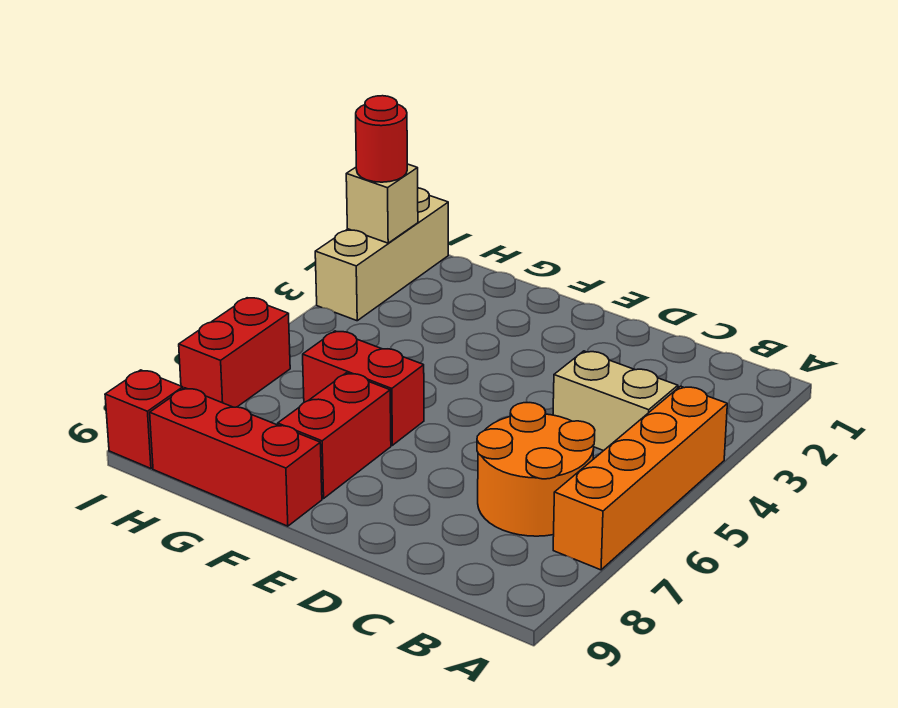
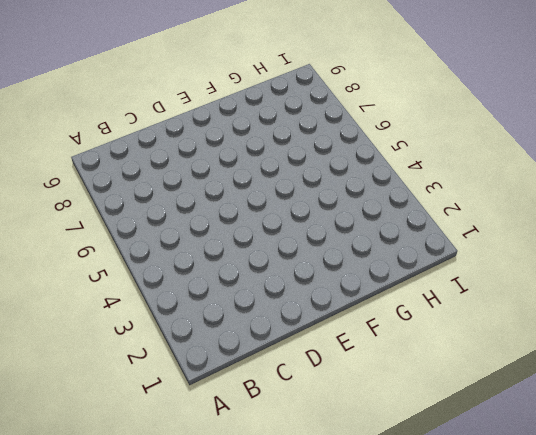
none -> orange 1x4 brick [553,386,727,570]
none -> tan 1x2 brick [553,351,678,451]

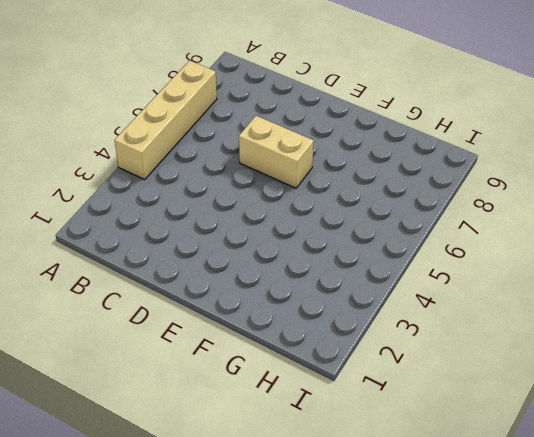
tan 1x4 brick [115,60,217,179] -> orange 1x4 brick [553,386,727,570]
tan 1x2 brick [239,116,314,188] -> tan 1x2 brick moved to [553,351,678,451]
none -> orange 2x2 round brick [477,403,595,536]
none -> red 1x2 brick [303,331,424,445]

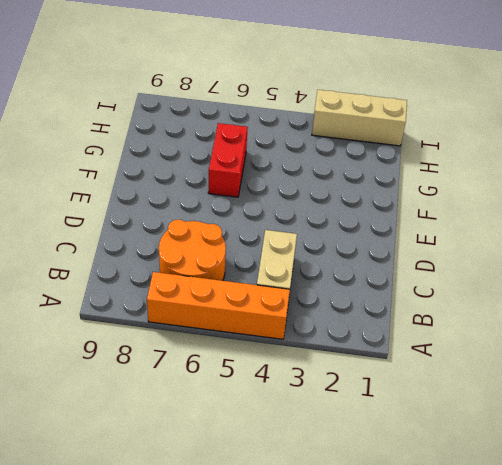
none -> red 1x2 brick [278,373,391,499]
none -> red 1x3 brick [150,388,322,526]

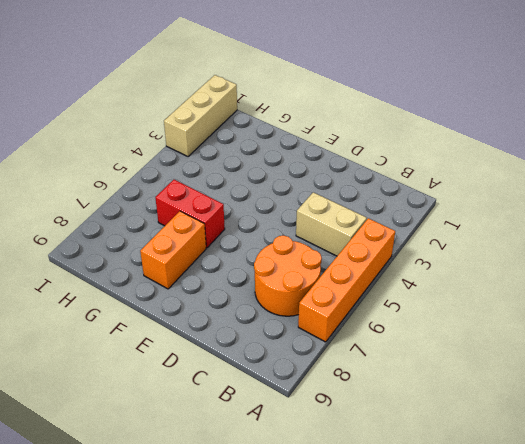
orange 1x2 brick [140,211,206,289] -> red 1x2 brick [278,373,391,499]
none -> red 1x3 brick [150,388,322,526]
none -> red 1x2 brick [179,298,290,407]

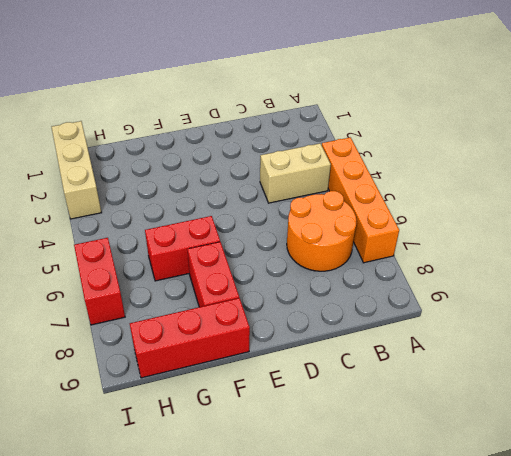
none -> red 1x1 brick [105,370,183,468]
none -> tan 1x1 brick [346,164,418,243]

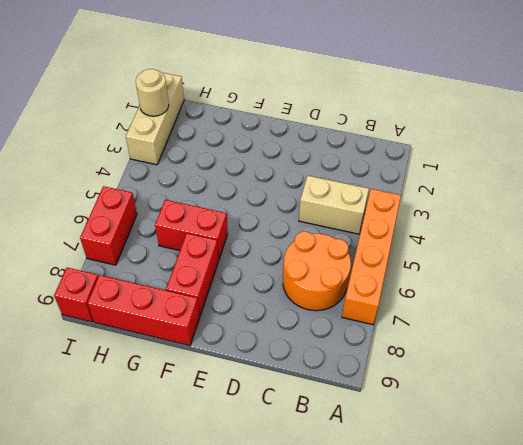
tan 1x1 round brick [136,69,169,116] -> tan 1x1 brick [346,164,418,243]
none -> red 1x1 round brick [356,96,407,182]

